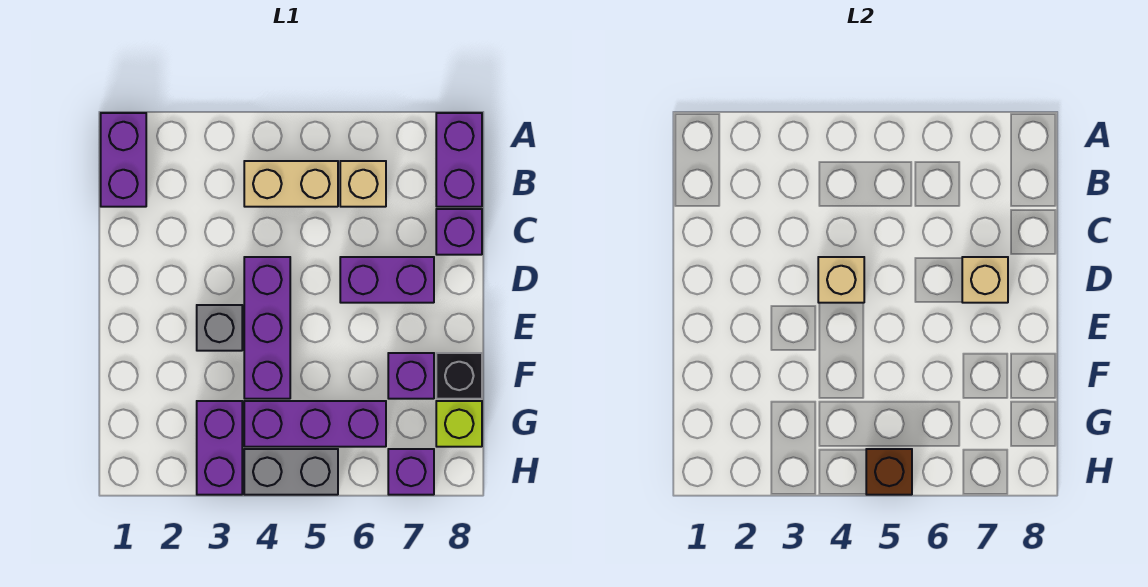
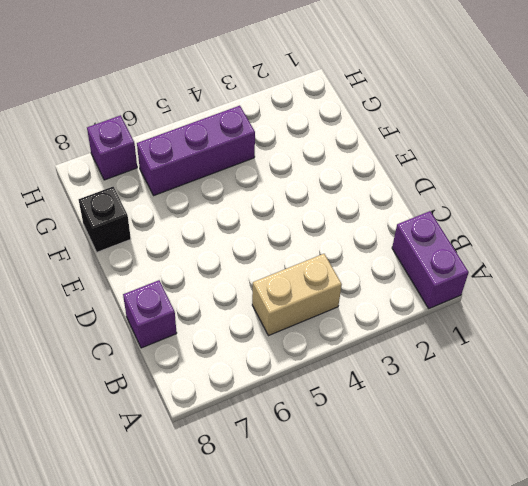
none -> purple 1x2 brick [436,113,482,207]
none -> tan 1x1 brick [340,161,386,207]
none -> purple 1x3 brick [244,257,290,399]

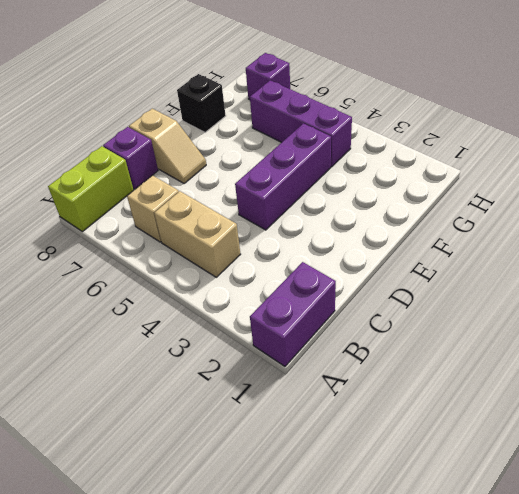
lime 1x2 brick [48,146,134,232] -> purple 1x2 brick [436,113,482,207]
tan 1x2 slope [129,109,206,183] -> purple 1x2 brick [340,257,434,303]
none -> grey 1x1 brick [197,305,242,351]
none -> purple 1x1 brick [388,353,434,399]
none -> purple 1x2 brick [197,401,242,495]

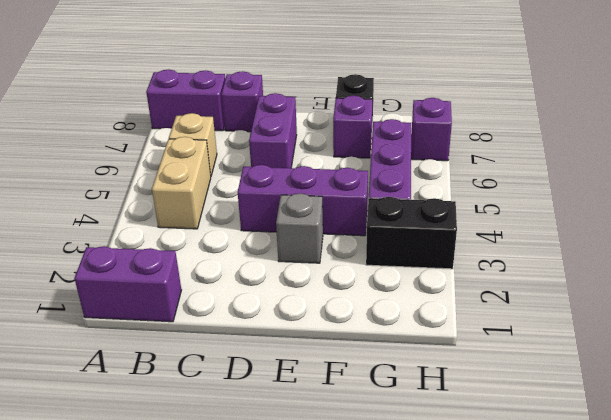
black 1x2 brick [366,197,457,269] -> purple 1x2 brick [197,401,242,495]
none -> lime 1x1 brick [436,401,482,447]
none -> grey 1x2 brick [244,449,338,495]
none -> tan 1x1 brick [818,257,864,303]

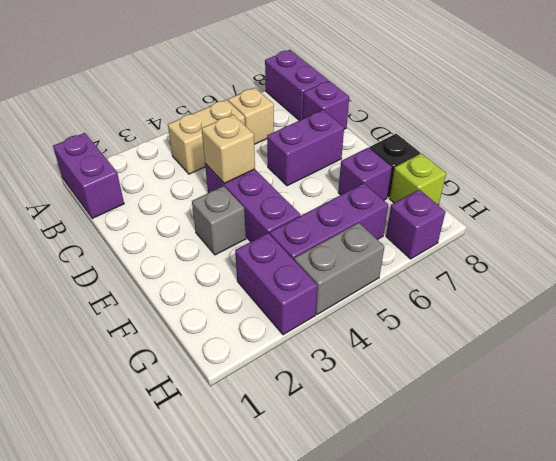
none -> tan 1x1 brick [962,257,1008,303]
none -> brown 1x1 brick [866,449,912,495]

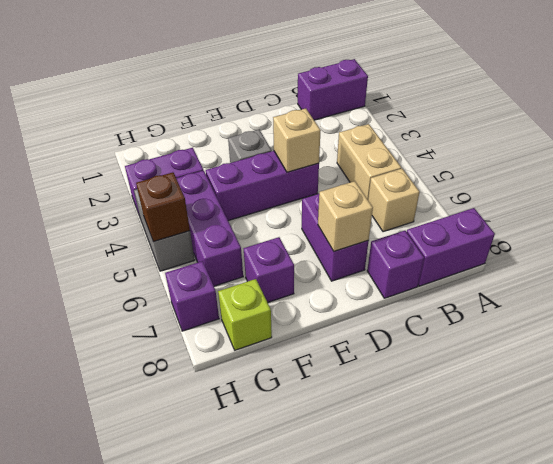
none -> black 1x1 brick [436,353,482,399]

